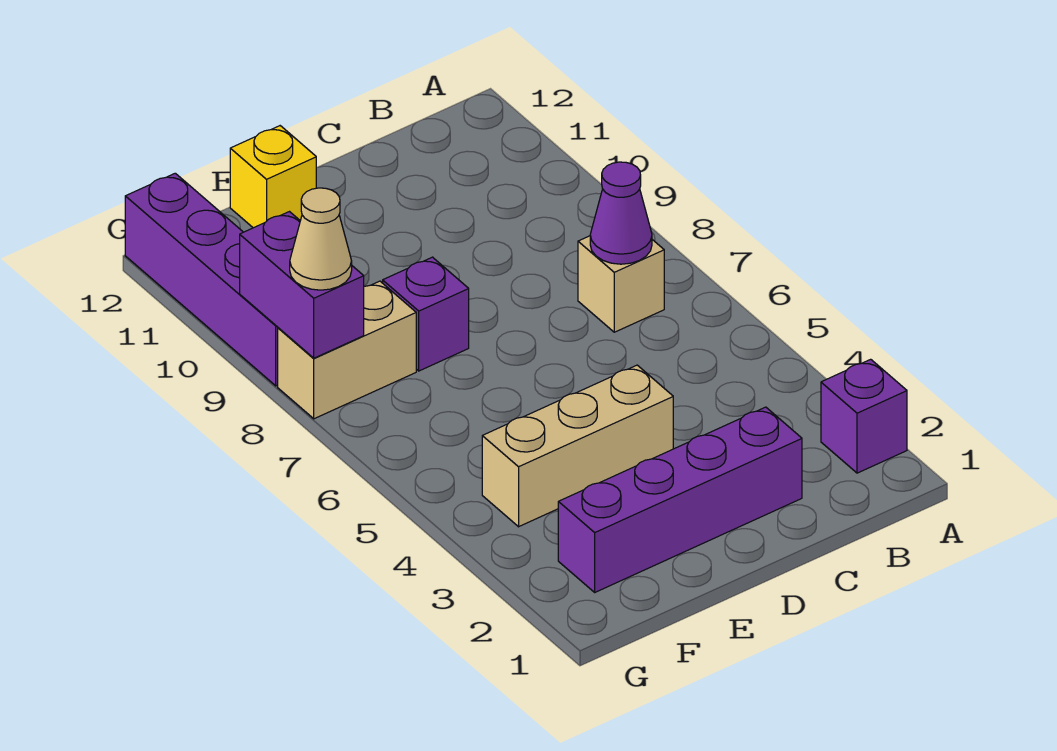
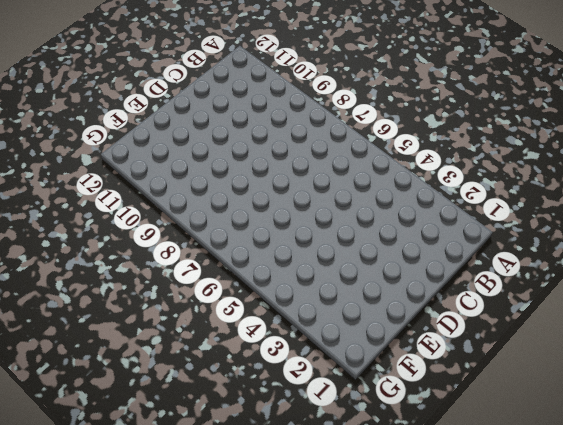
none -> purple 1x1 brick [821,359,907,473]
none -> tan 1x1 brick [578,236,664,332]

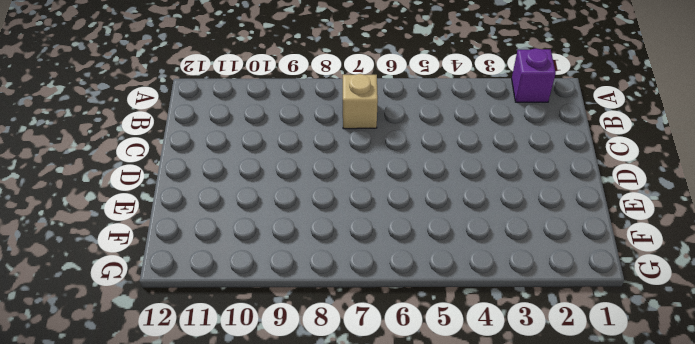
none -> purple 1x4 brick [558,407,802,592]
none -> tan 1x3 brick [482,365,673,527]

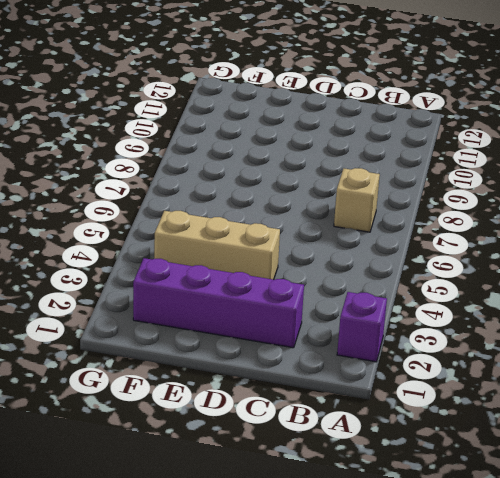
none -> purple 1x1 brick [383,257,469,371]
none -> yellow 1x1 brick [230,126,316,228]

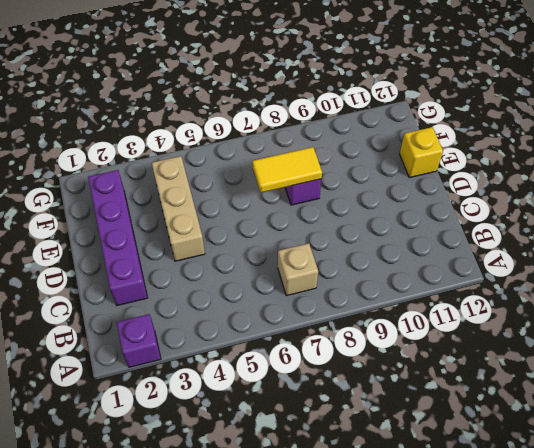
yellow 1x2 tile [252,147,322,193] -> none
none -> tan 1x2 brick [278,281,416,419]
none -> purple 1x4 brick [125,173,278,386]

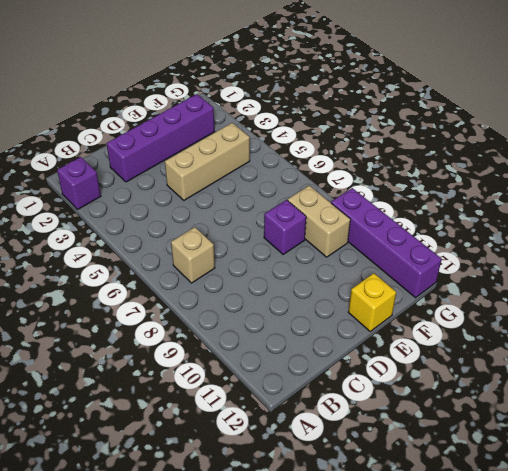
tan 1x2 brick [288,186,350,257] -> tan 1x2 brick turned to [278,281,416,419]
none -> purple 1x1 cone [590,162,652,264]
none -> purple 1x2 brick [240,212,364,358]

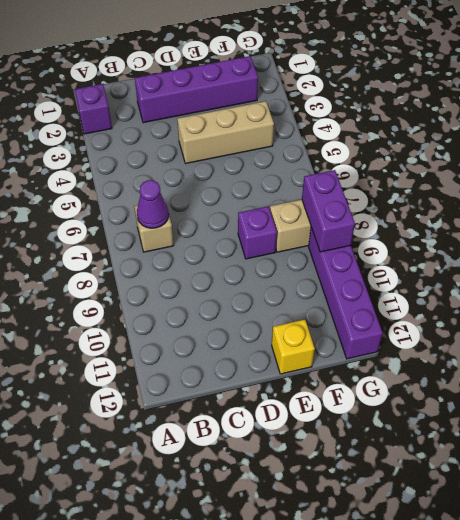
none -> tan 1x1 cone [290,188,352,290]

